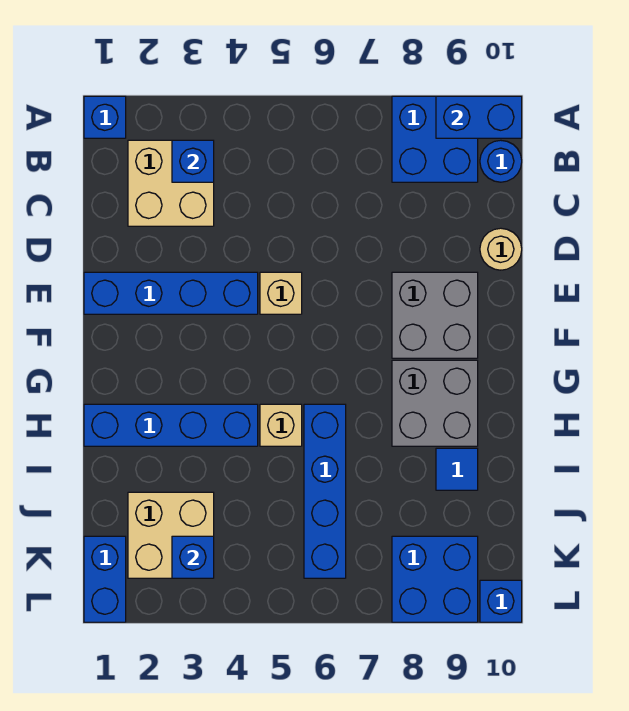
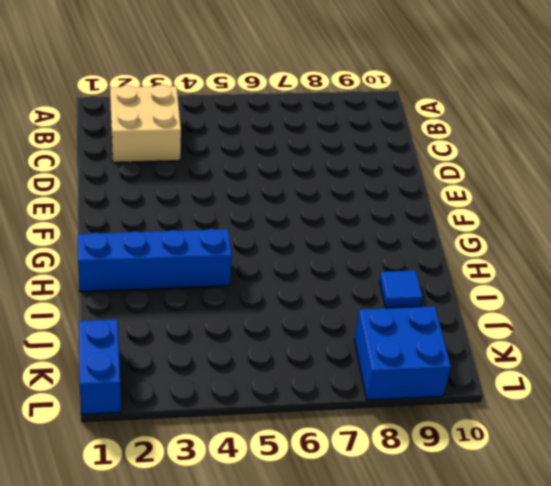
none -> blue 1x1 brick [84,96,126,138]
none -> blue 2x2 brick [392,96,478,182]
none -> blue 1x1 round brick [480,140,522,182]

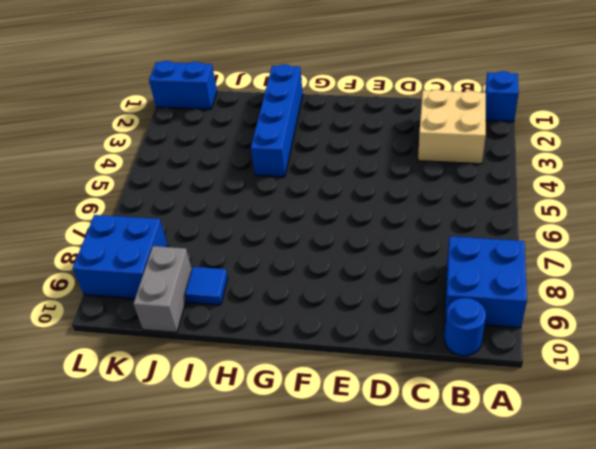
grey 1x2 brick [133,246,192,333] -> none
none -> tan 1x1 round brick [480,228,522,270]
none -> blue 1x4 brick [84,272,258,314]
none -> tan 1x1 brick [260,272,302,314]

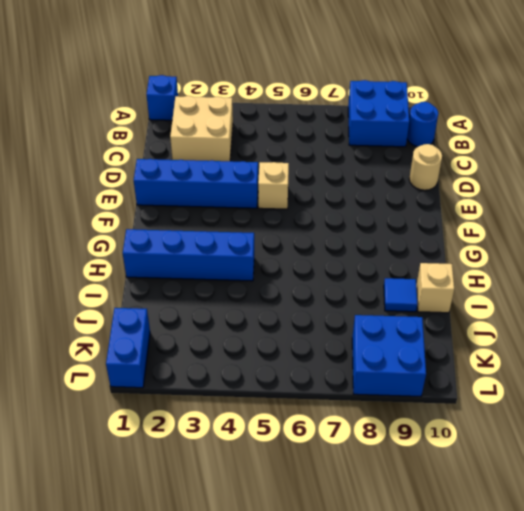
tan 1x1 brick [416,263,454,313] -> tan 1x1 brick moved to [260,404,302,446]
none -> grey 2x2 brick [392,272,478,358]
none -> grey 2x2 brick [392,360,478,446]
none -> blue 1x4 brick [304,404,346,578]

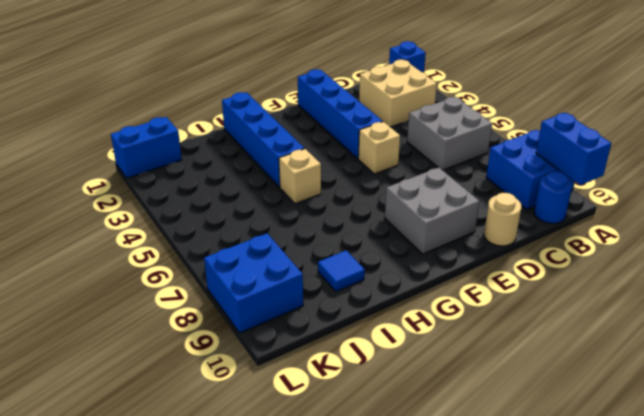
grey 2x2 brick [407,97,492,170] -> grey 2x2 brick moved to [392,360,478,446]
none -> blue 1x4 brick [304,404,346,578]
none -> tan 2x2 brick [128,492,214,578]
none -> blue 1x1 brick [480,580,522,622]

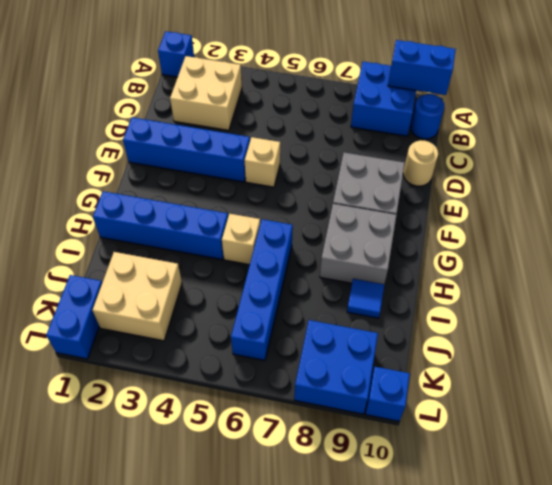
none -> blue 1x1 brick [172,140,214,182]
none -> blue 1x1 brick [172,536,214,578]

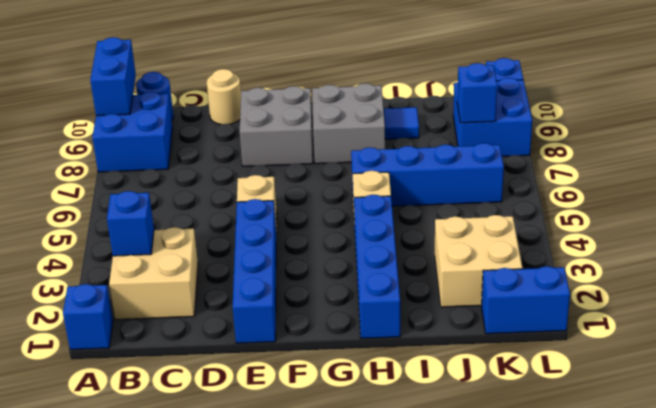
blue 1x1 brick [457,63,497,123] -> blue 1x1 brick moved to [172,536,214,578]

